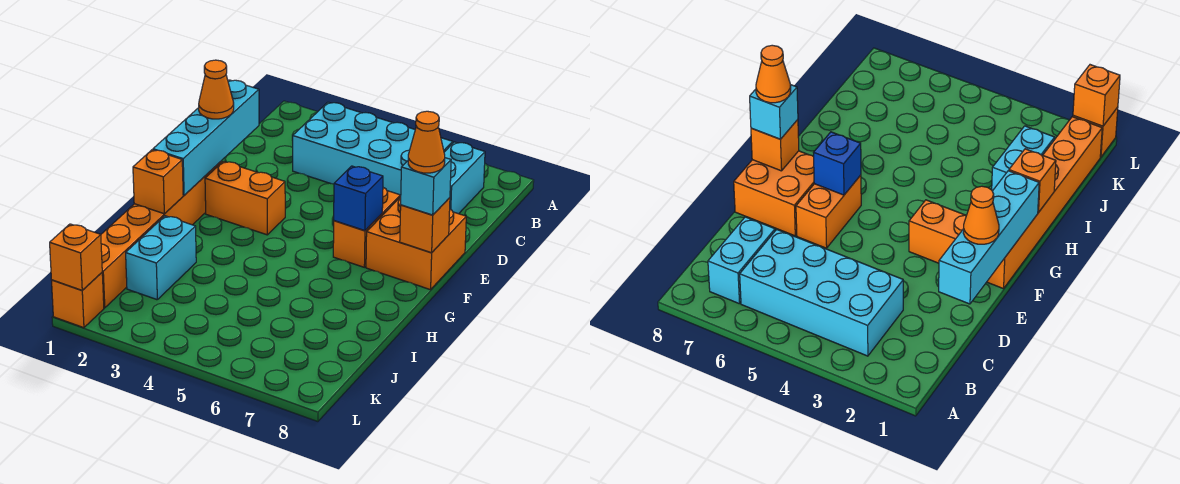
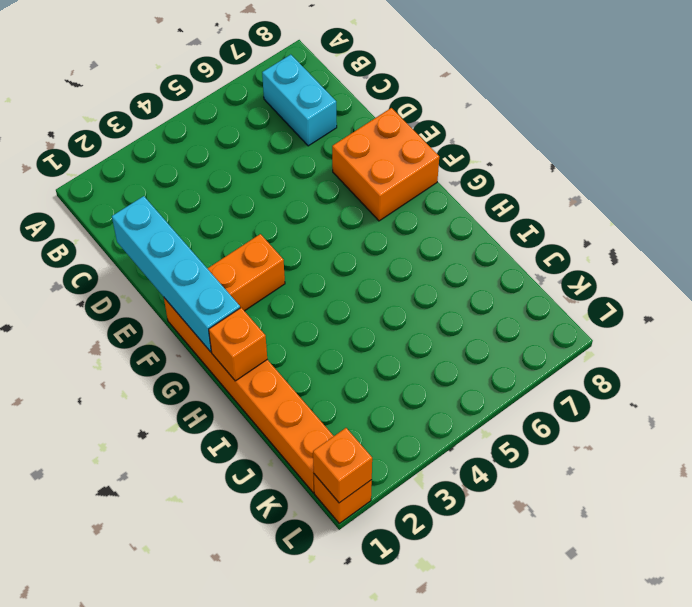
none -> cyan 2x4 brick [293,102,453,197]
none -> orange 1x2 brick [333,188,400,267]
none -> cyan 1x2 brick [126,216,196,300]

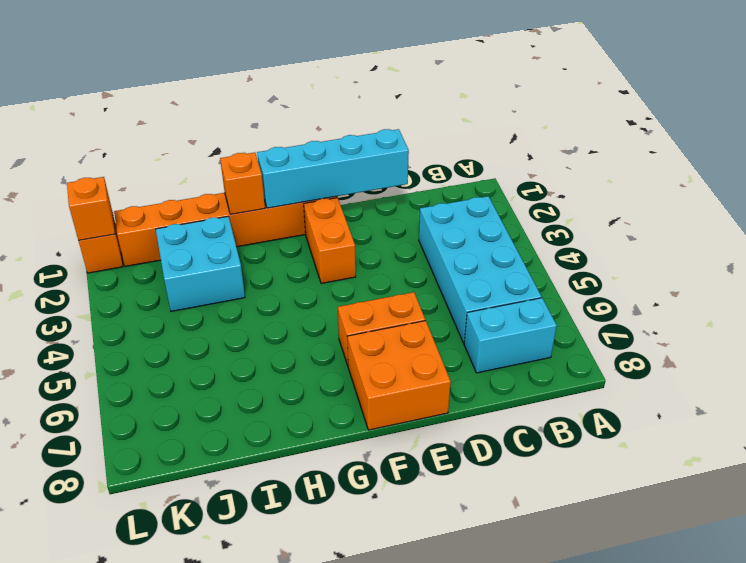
cyan 2x2 brick [156,216,245,311] -> cyan 1x2 brick [126,216,196,300]
none -> blue 1x1 brick [334,166,383,231]
none -> orange 1x1 brick [400,198,450,253]
none -> orange 1x1 cone [199,60,234,119]

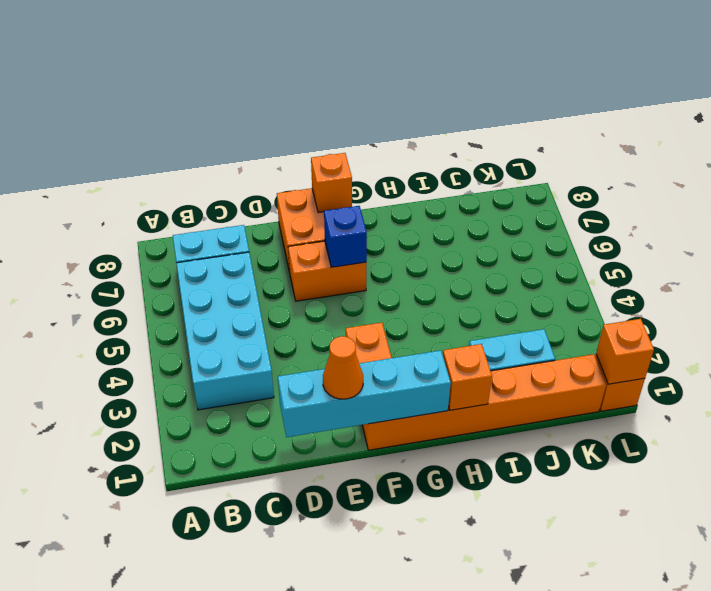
none -> cyan 1x1 brick [401,158,451,215]
none -> orange 1x1 cone [408,111,445,173]

